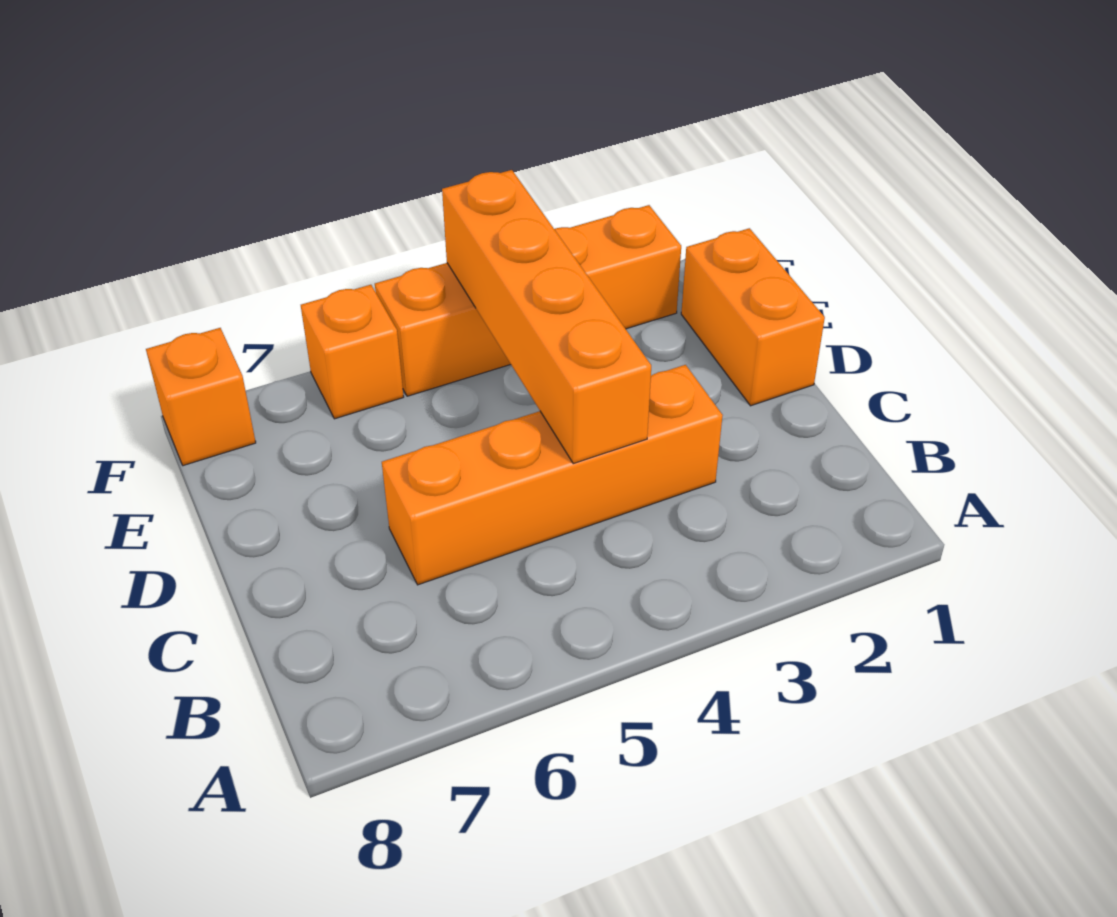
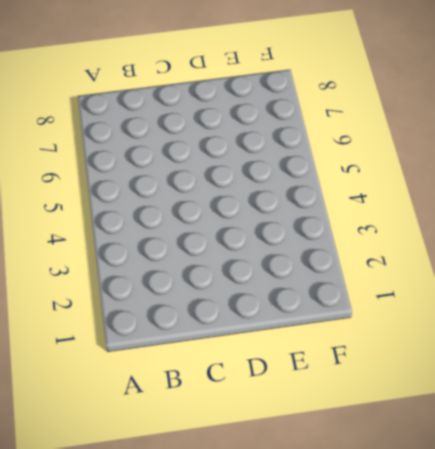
none -> orange 1x4 brick [382,365,723,585]
none -> orange 1x2 brick [681,228,825,406]

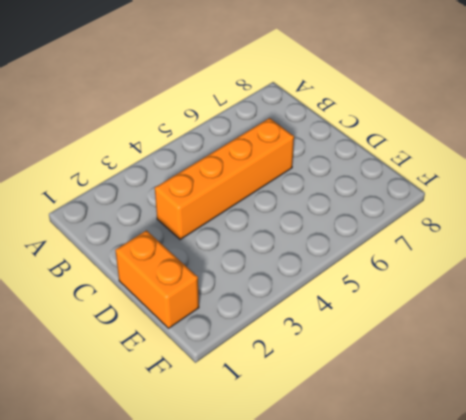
none -> orange 1x4 brick [375,205,681,396]
none -> orange 1x1 brick [301,285,404,419]

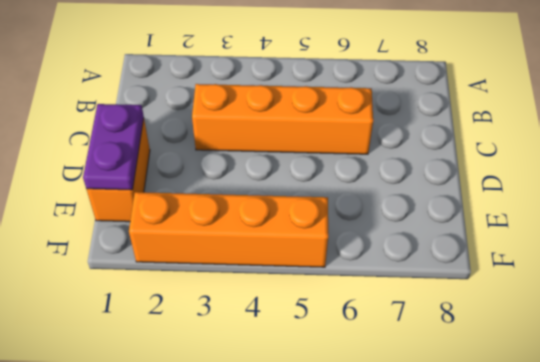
purple 1x2 plate [83,104,144,190] -> none
none -> orange 1x1 brick [301,285,404,419]
none -> orange 1x1 brick [146,328,256,466]

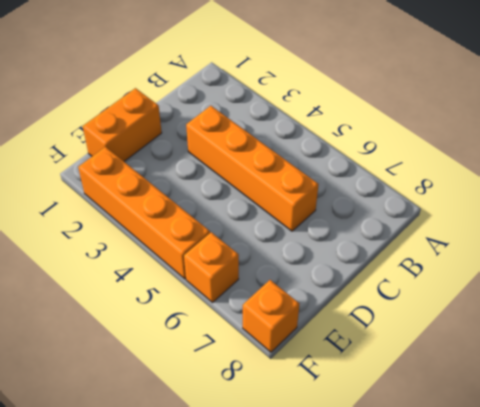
none -> orange 1x4 brick [442,170,651,464]

